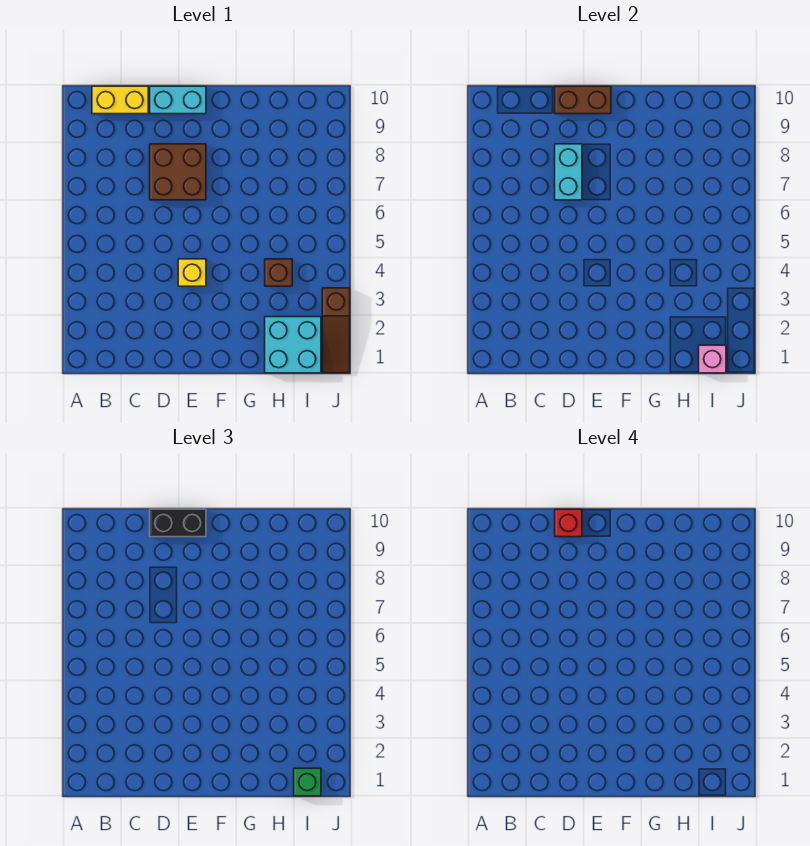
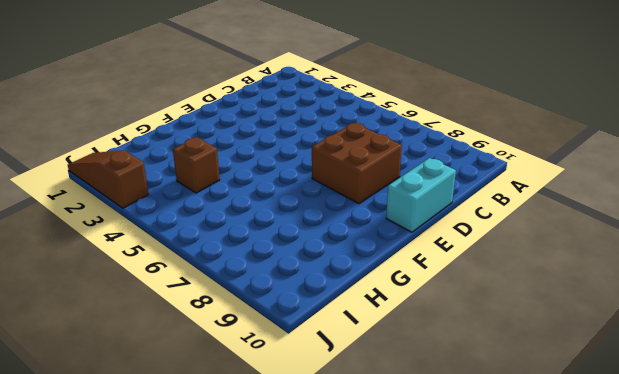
none -> yellow 1x2 brick [92,86,148,114]
none -> yellow 1x1 brick [178,259,206,286]
none -> cyan 2x2 brick [265,317,321,373]

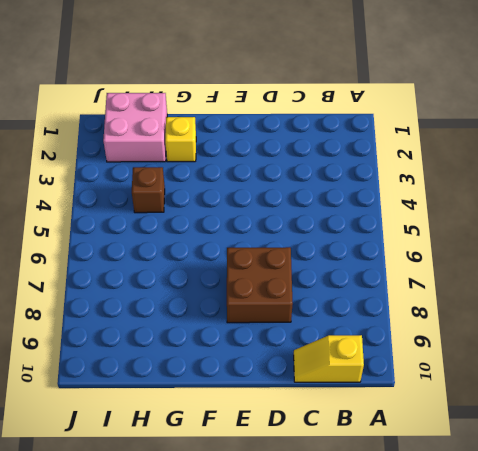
yellow 1x2 slope [294,335,364,382] -> yellow 1x2 brick [92,86,148,114]
yellow 1x1 brick [165,117,196,162] -> yellow 1x1 brick moved to [178,259,206,286]
pink 2x2 brick [103,93,167,162] -> cyan 2x2 brick [265,317,321,373]
none -> cyan 1x2 brick [150,86,206,114]
none -> brown 1x3 slope [322,288,350,373]
none -> cyan 1x2 brick [555,144,582,200]

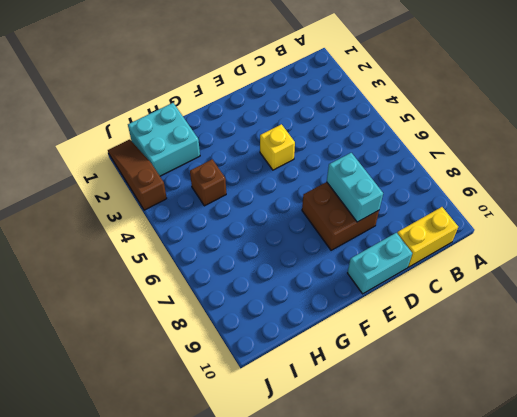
none -> brown 1x2 brick [555,86,611,114]
none -> pink 1x1 brick [699,345,726,373]
none -> black 1x2 brick [150,509,206,537]

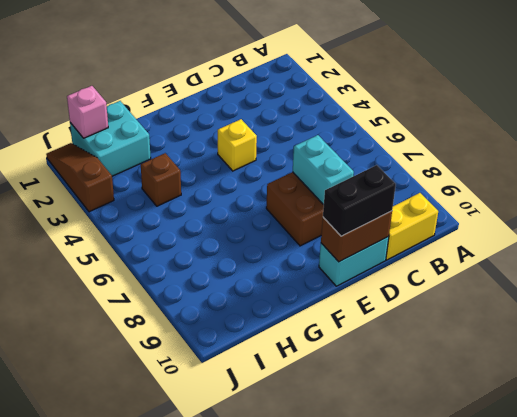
none -> green 1x1 brick [294,768,321,796]
none -> red 1x1 brick [555,509,582,537]

